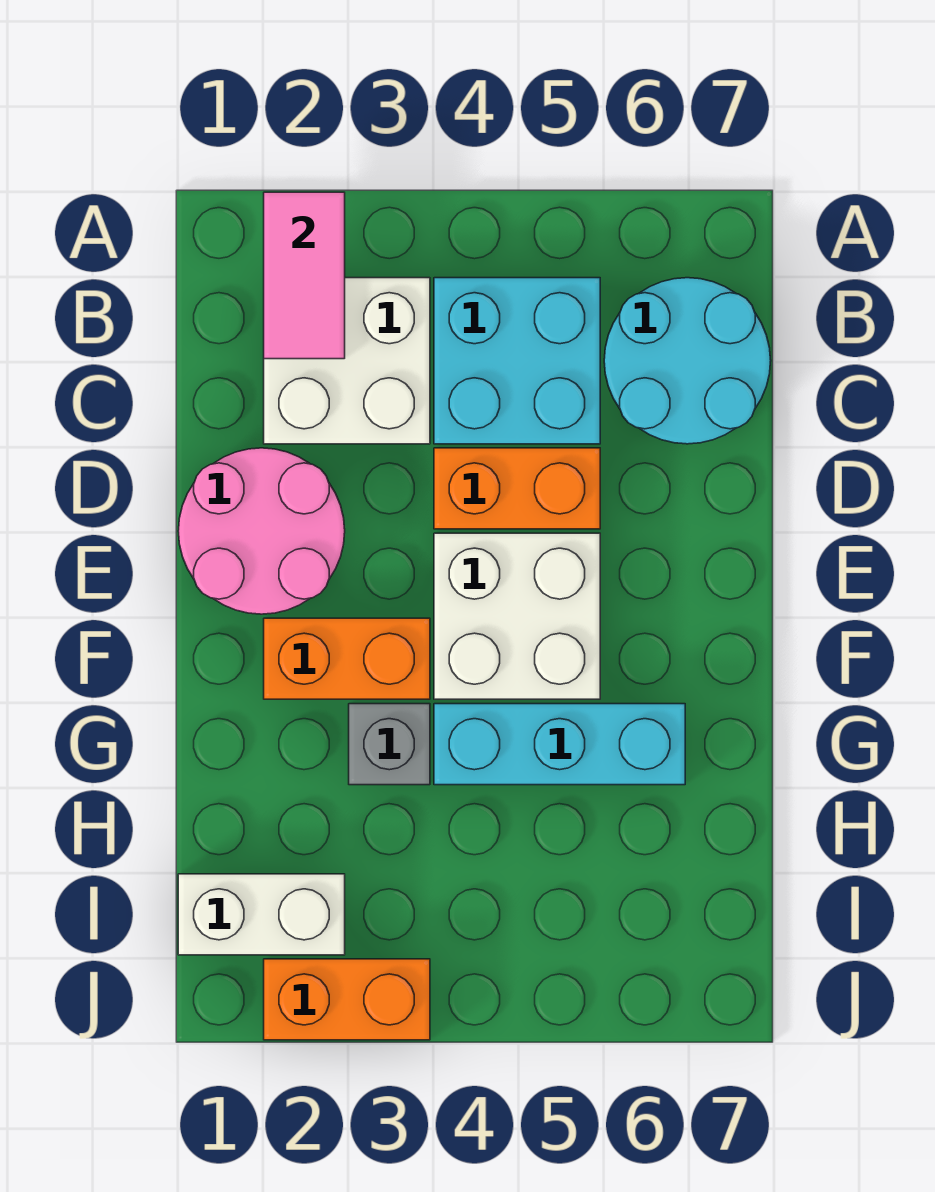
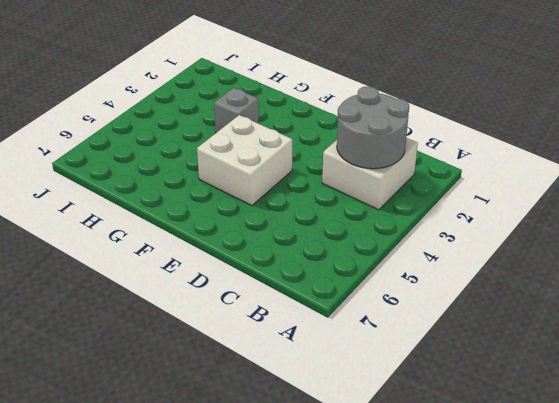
grey 2x2 round brick [337,86,409,169] -> pink 1x2 tile [264,192,345,359]
none -> cyan 2x2 brick [434,278,600,444]
none -> cyan 2x2 round brick [604,278,771,444]
none -> pink 2x2 round brick [178,448,345,614]

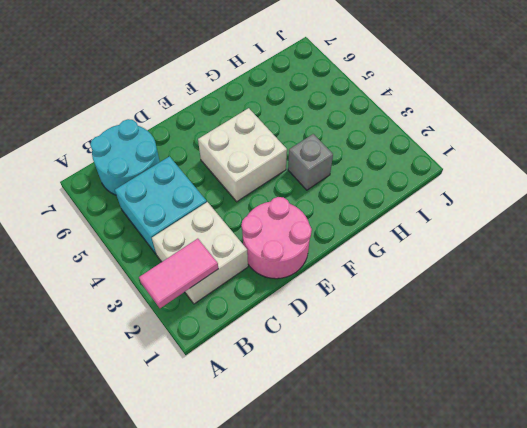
none -> orange 1x2 brick [434,448,600,529]
none -> orange 1x2 brick [264,618,430,699]
none -> cyan 1x3 brick [434,704,685,785]

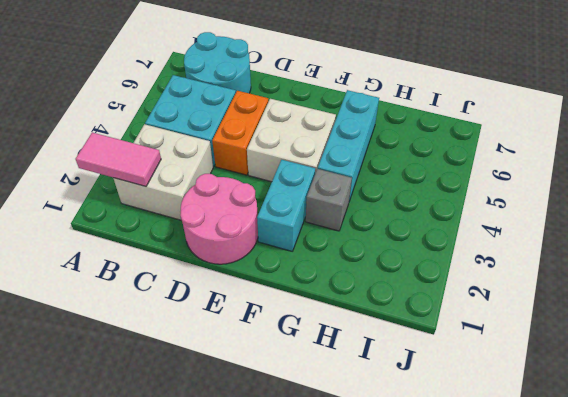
cyan 1x2 brick [257,160,315,251] -> orange 1x2 brick [264,618,430,699]
none -> white 1x2 brick [178,874,345,955]
none -> orange 1x2 brick [264,959,430,1040]

